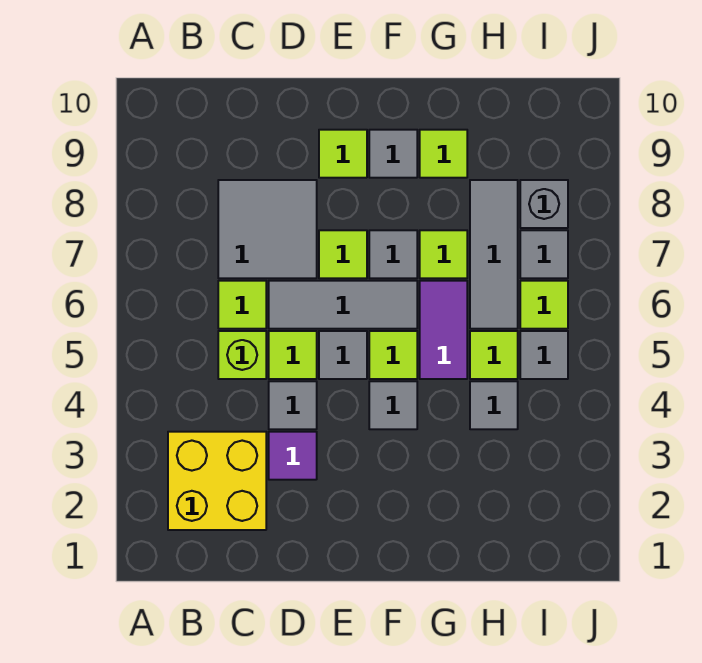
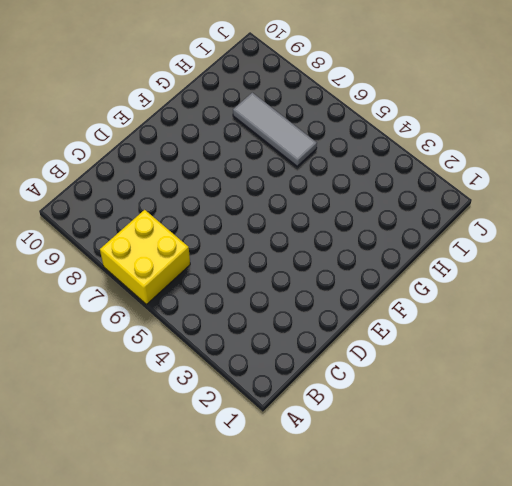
yellow 2x2 brick [100,210,190,304] -> yellow 2x2 brick moved to [168,432,266,530]
none -> lime 1x1 brick [218,331,266,379]
none -> lime 1x1 tile [218,281,266,329]
none -> grey 2x2 tile [218,180,317,278]

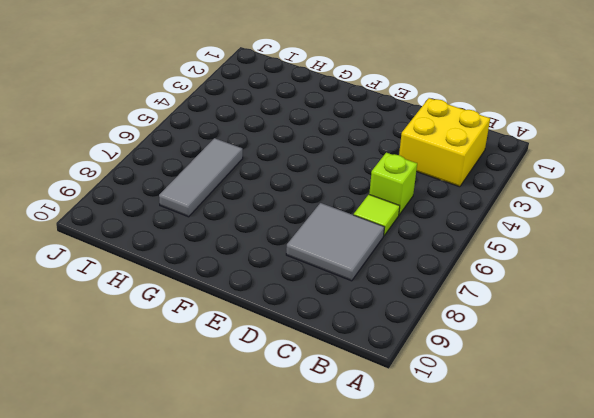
none -> purple 1x1 tile [269,432,317,480]
none -> grey 1x1 tile [269,381,317,429]
none -> lime 1x1 tile [269,331,317,379]

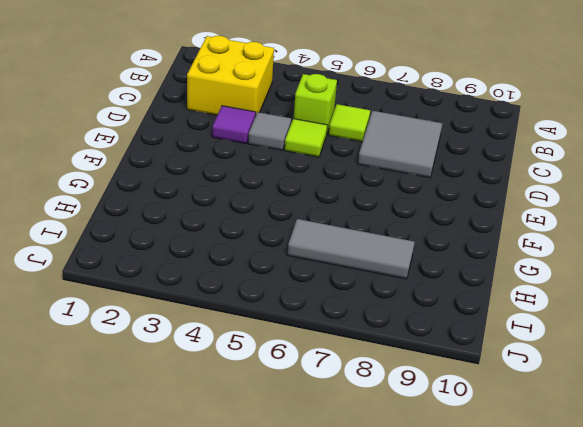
none -> grey 1x3 tile [269,281,417,329]
none -> grey 1x1 tile [319,331,367,379]
none -> lime 1x1 tile [319,230,367,278]

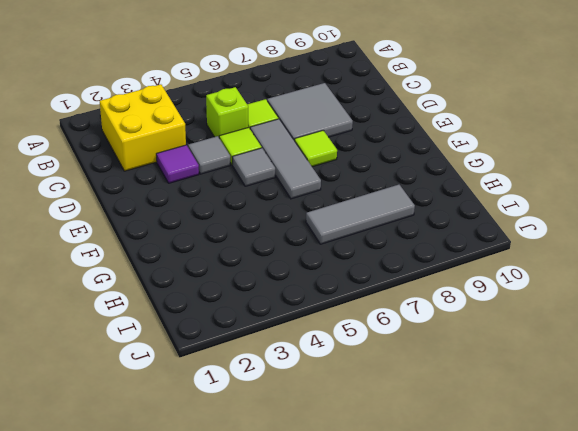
none -> lime 1x1 tile [319,130,367,178]
none -> grey 1x1 tile [369,381,417,429]
none -> lime 1x1 tile [369,331,417,379]

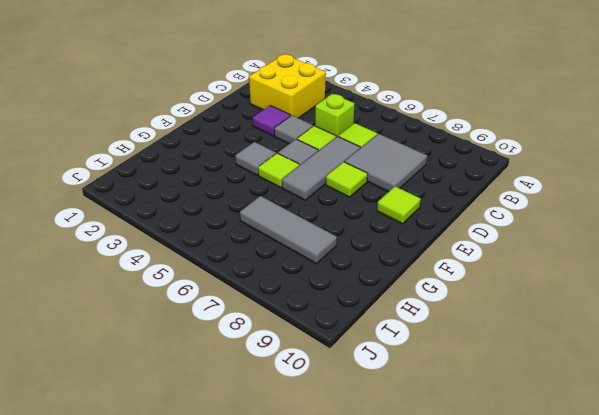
none -> grey 1x1 tile [369,230,417,278]
none -> grey 1x1 tile [369,130,417,178]
none -> purple 1x2 tile [420,281,467,379]

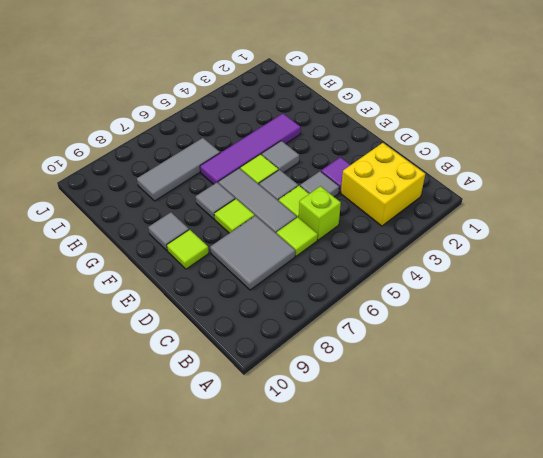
purple 1x4 tile [200,114,301,184] -> purple 1x2 tile [420,281,467,379]
none -> lime 1x1 tile [420,230,467,278]
none -> lime 1x1 tile [420,130,467,178]
none -> grey 1x1 tile [470,381,518,429]

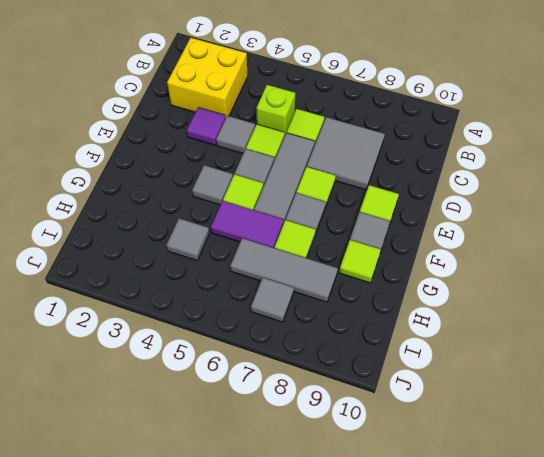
none -> lime 1x1 tile [470,331,518,379]
none -> grey 1x1 tile [520,331,568,379]
none -> lime 1x1 tile [520,281,568,329]

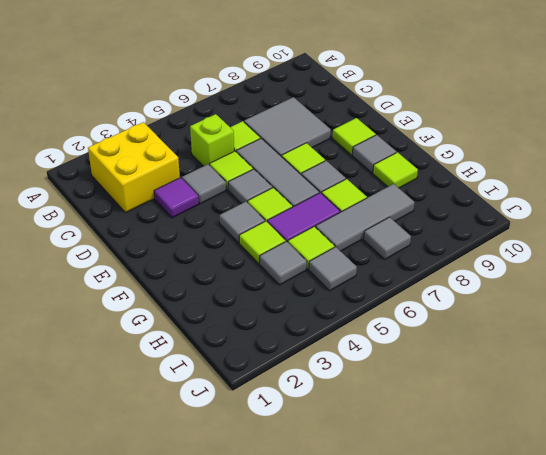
lime 1x1 tile [239,221,286,263] -> lime 1x1 tile moved to [520,281,568,329]
none -> grey 1x1 brick [520,180,568,228]

